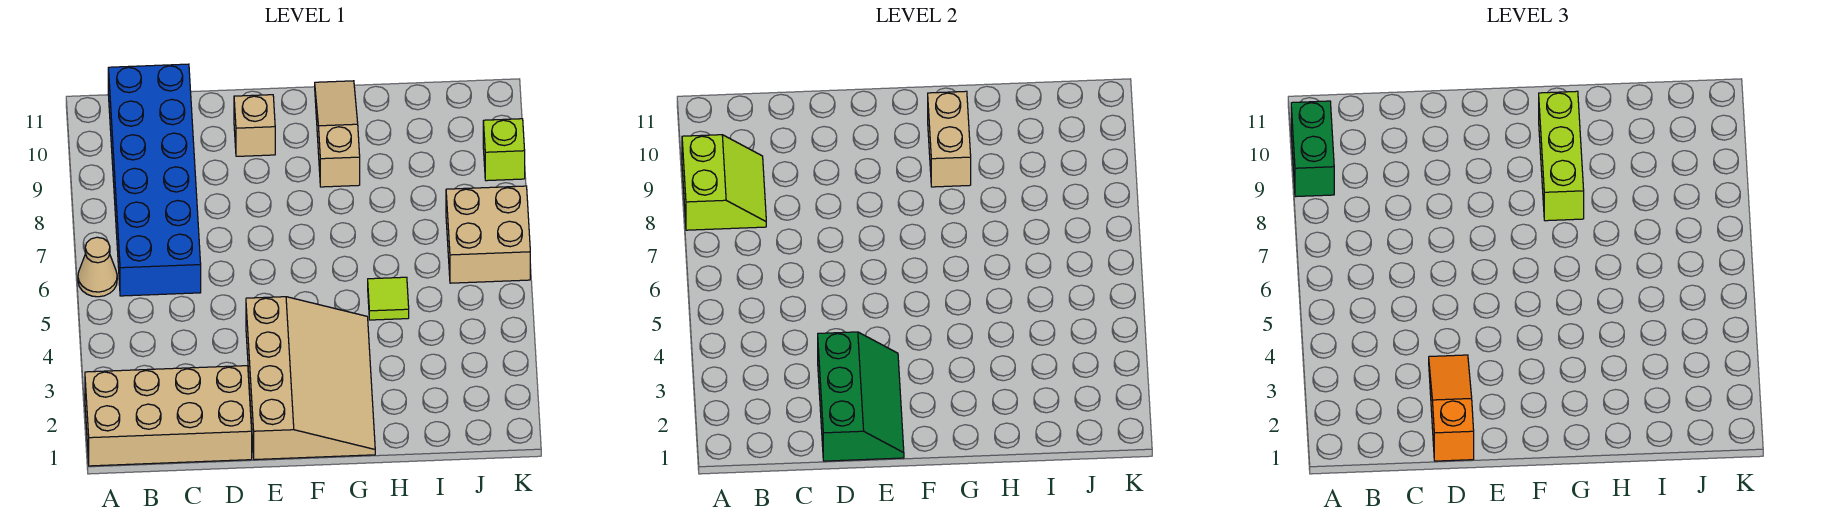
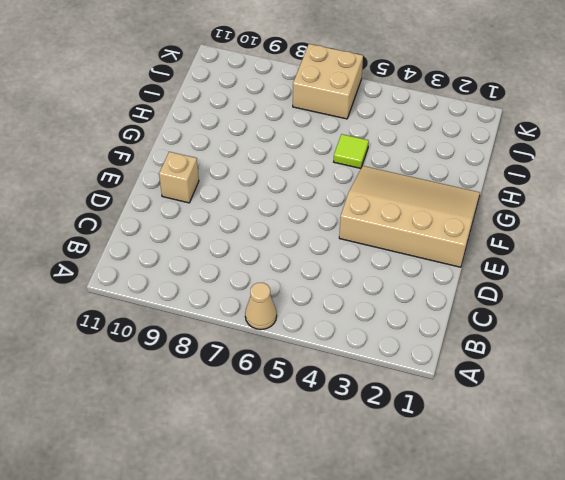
none -> tan 2x4 brick [85,366,252,466]
none -> blue 2x6 brick [108,64,201,296]
none -> tan 1x3 slope [315,81,360,187]

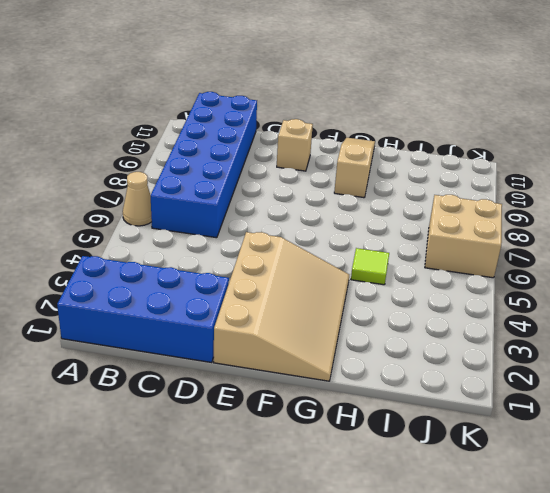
blue 2x4 brick [57,256,229,363] -> tan 2x4 brick [85,366,252,466]
none -> lime 1x1 brick [483,119,525,181]
none -> lime 2x2 slope [682,135,766,230]
none -> green 2x3 slope [818,332,904,461]

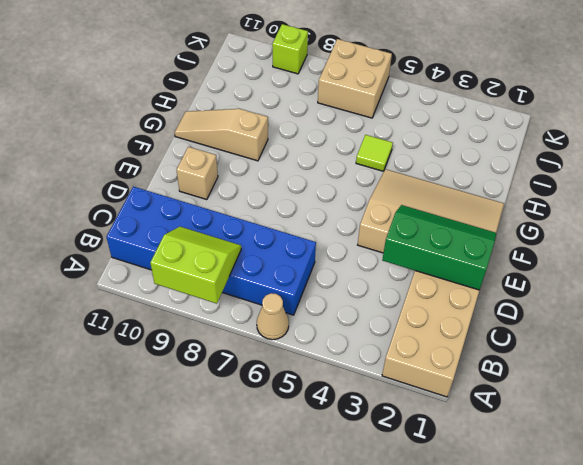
none -> tan 1x2 brick [928,91,971,187]
none -> green 1x2 brick [1291,101,1334,197]
none -> orange 1x3 slope [1429,355,1474,461]

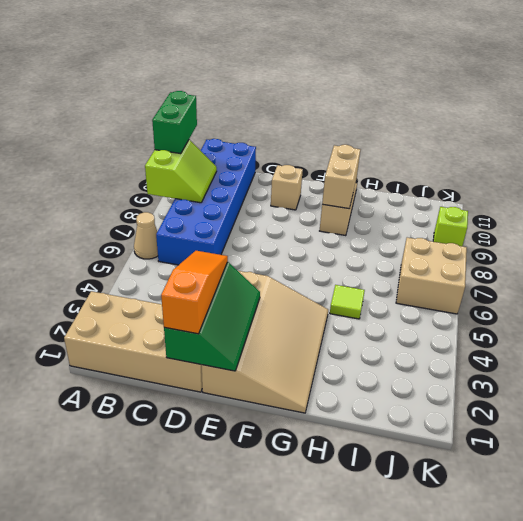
none -> lime 1x3 brick [1539,91,1584,221]

